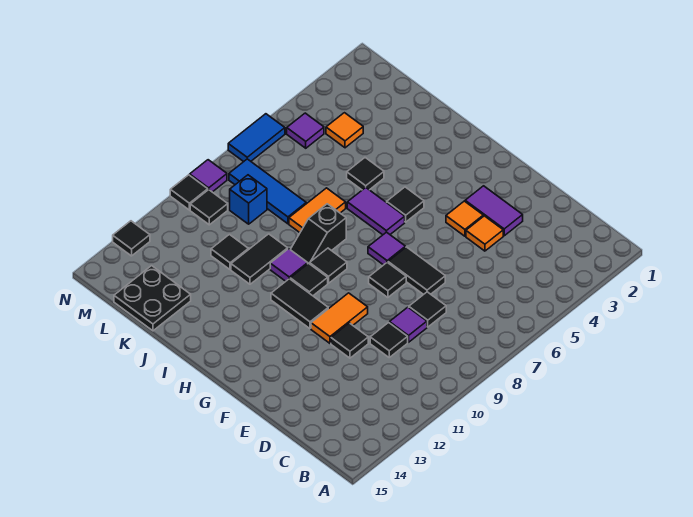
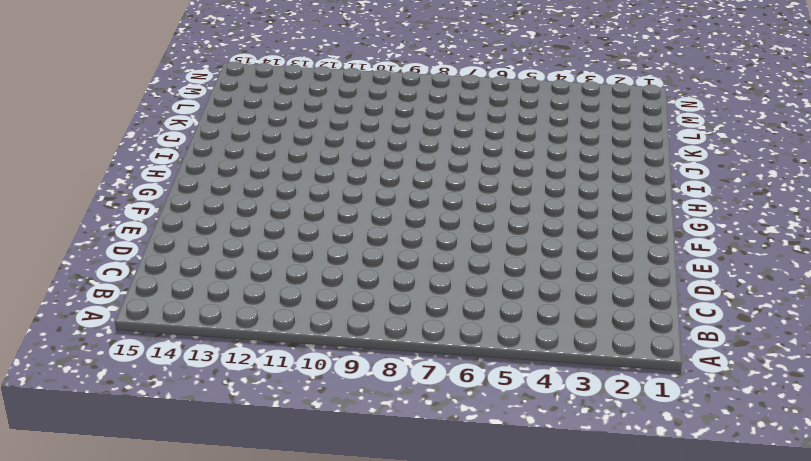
none -> black 1x1 tile [409,292,446,327]
none -> purple 1x1 tile [390,307,427,342]
none -> black 1x1 tile [370,323,408,357]
none -> purple 1x2 tile [465,186,523,236]

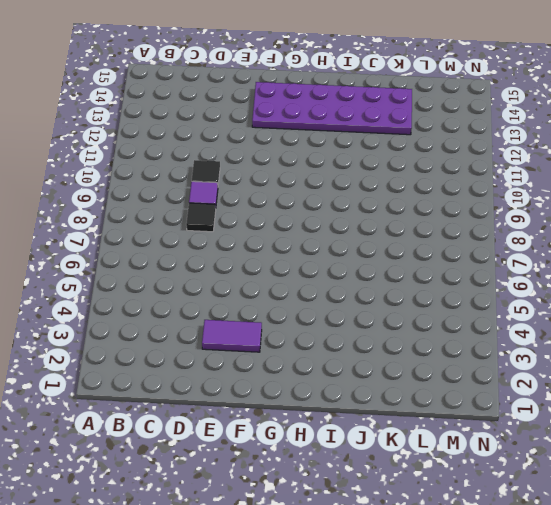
purple 2x6 plate [252,82,412,135] -> black 2x2 plate [114,266,191,331]
none -> orange 1x1 tile [466,216,503,251]
none -> black 1x2 tile [388,247,445,295]
none -> black 1x1 tile [331,323,368,358]
none -> orange 1x1 tile [446,201,483,236]

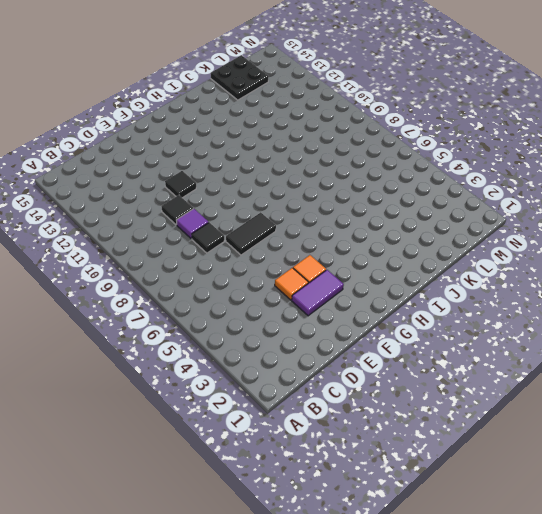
none -> black 1x1 tile [369,262,406,298]
none -> orange 1x2 tile [311,293,368,343]
none -> purple 1x1 tile [368,232,406,265]
none -> black 1x2 tile [271,279,328,329]

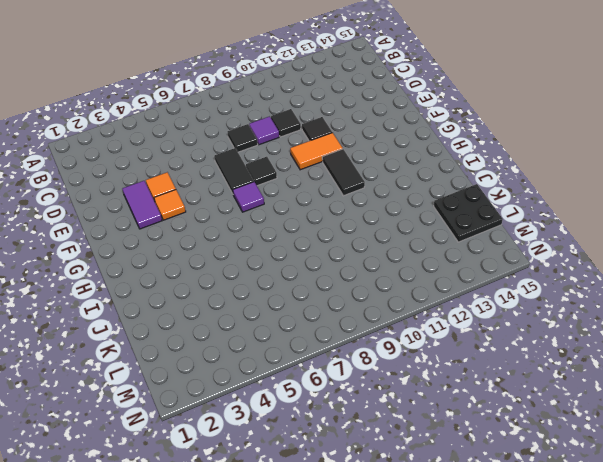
none -> black 1x1 tile [387,187,424,222]
none -> purple 1x2 tile [347,188,405,235]
none -> black 1x1 tile [309,248,347,283]
none -> black 1x1 tile [290,263,328,296]

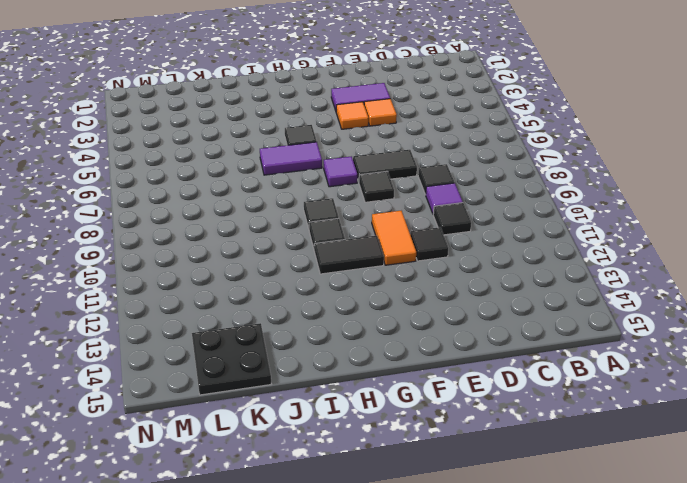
none -> black 1x2 slope [290,204,346,263]
none -> purple 1x1 tile [270,249,308,281]
none -> black 1x1 tile [347,158,384,190]
none -> orange 1x2 tile [289,188,346,232]

